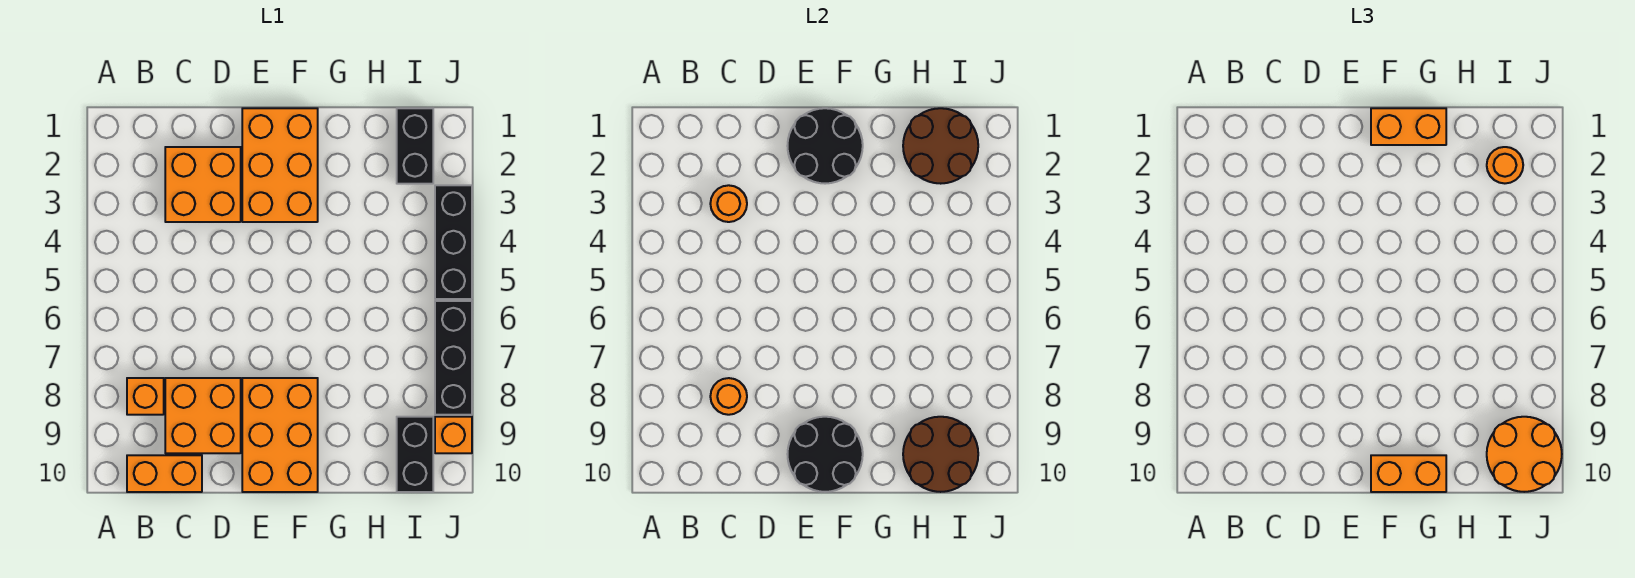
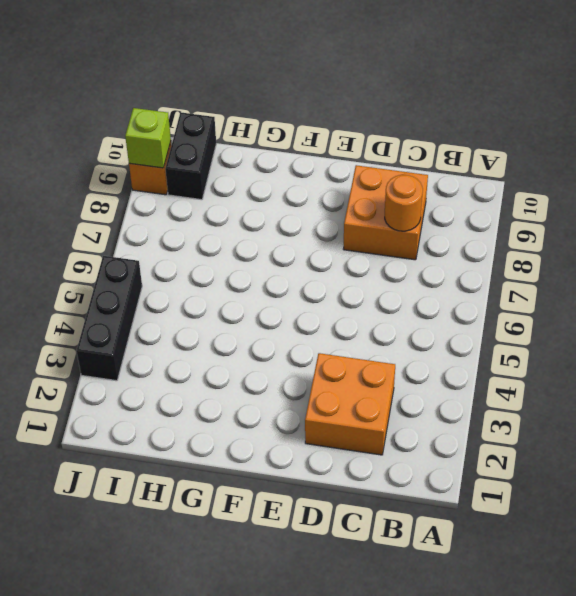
lime 1x1 brick [125,108,171,168] -> none
none -> orange 1x1 brick [127,378,164,415]
none -> orange 1x2 brick [127,455,202,492]
none -> orange 2x3 brick [242,108,318,222]

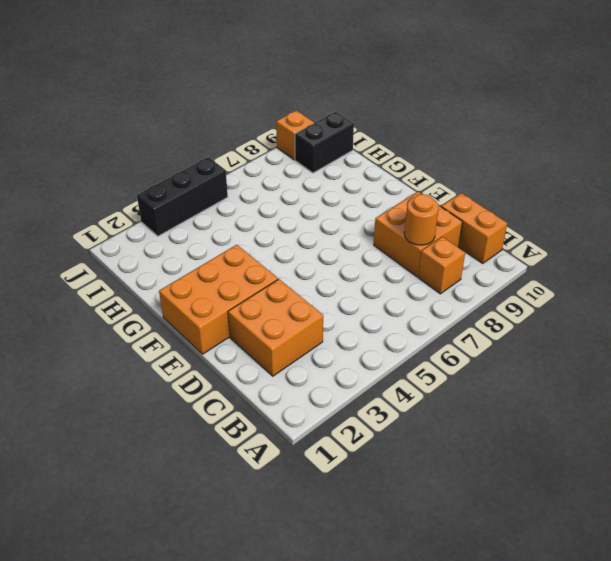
none -> orange 2x3 brick [242,378,318,492]
none -> black 1x2 brick [397,108,433,184]
none -> black 1x3 brick [435,301,472,415]

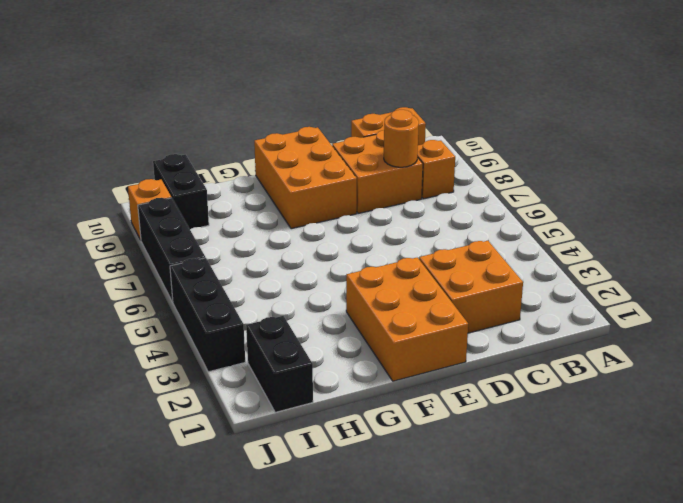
none -> orange 1x1 round brick [710,185,747,222]
none -> black 2x2 round brick [787,108,863,184]
none -> black 2x2 round brick [787,417,863,492]

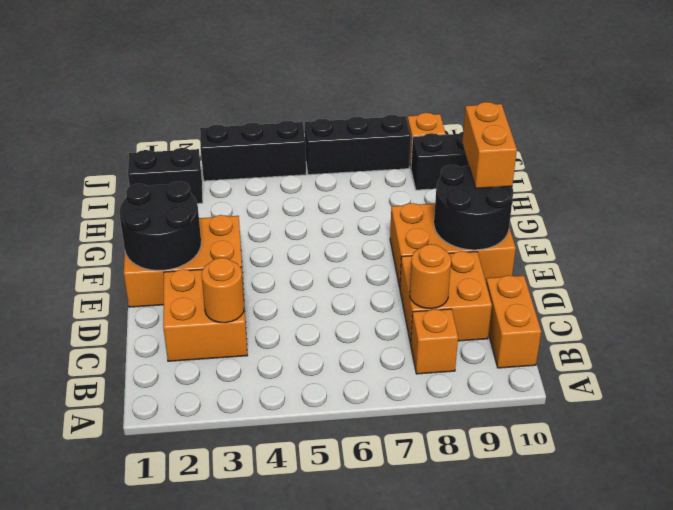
none -> brown 2x2 round brick [903,108,978,184]
none -> brown 2x2 round brick [903,417,978,492]
none -> orange 1x2 brick [1371,108,1446,145]

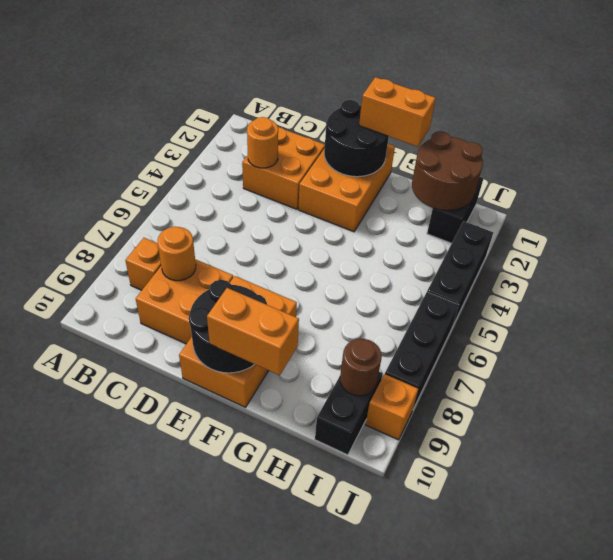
brown 1x1 round brick [340,339,382,396] -> brown 2x2 round brick [903,417,978,492]
none -> orange 1x2 brick [127,455,202,492]
none -> orange 1x1 round brick [1487,147,1523,183]
none -> orange 2x2 round brick [1487,417,1562,492]

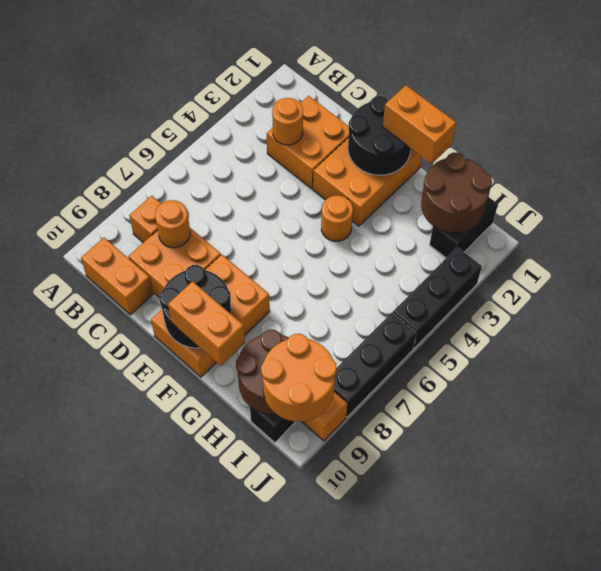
orange 1x1 round brick [321,196,353,241] -> orange 1x1 round brick moved to [1487,147,1523,183]

